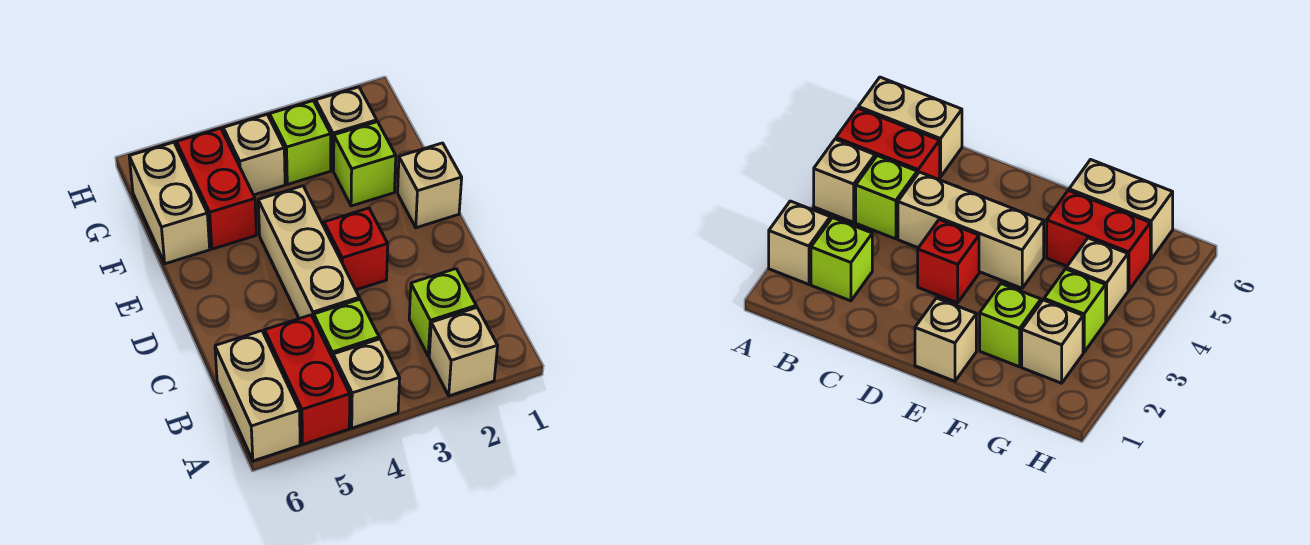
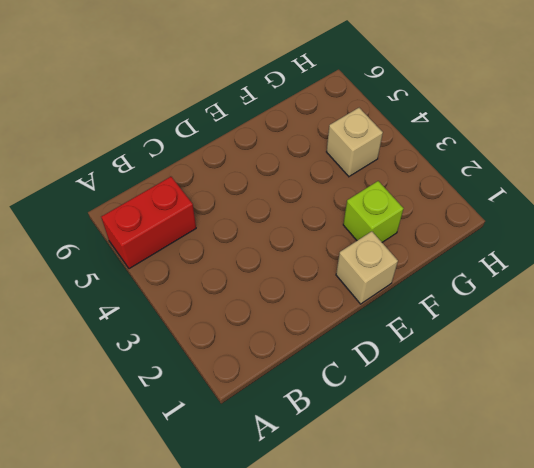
none -> tan 1x1 brick [429,308,498,396]
none -> tan 1x1 brick [333,339,400,428]
none -> tan 1x2 brick [215,331,300,461]

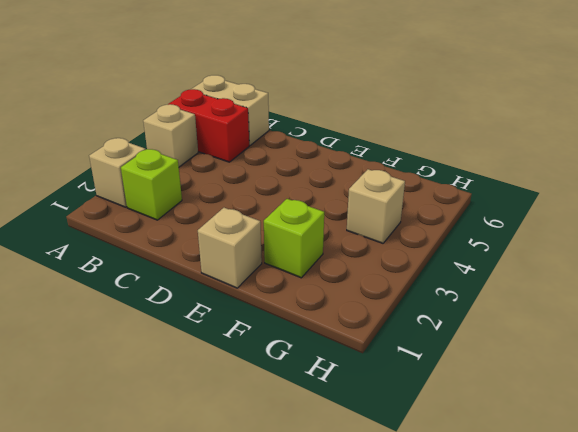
none -> lime 1x1 brick [314,299,379,358]
none -> tan 1x3 brick [258,186,359,319]
none -> red 1x1 brick [324,208,388,290]

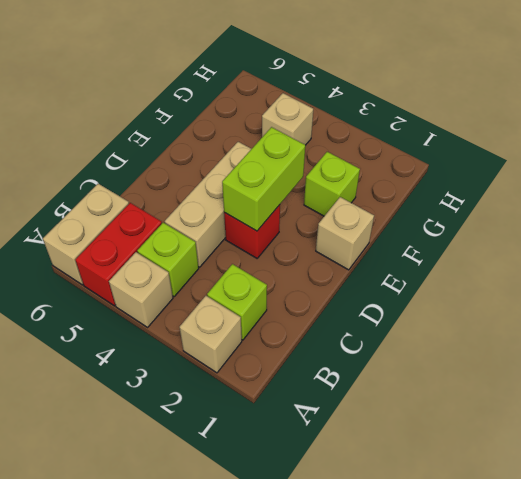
lime 1x2 brick [222,127,305,231] -> none
none -> red 1x2 brick [177,128,256,249]
none -> tan 1x2 brick [129,142,210,264]
none -> tan 1x1 brick [316,87,377,171]

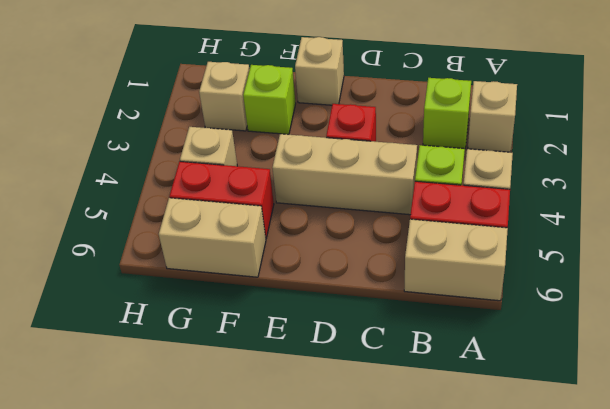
none -> lime 1x1 brick [269,101,331,184]

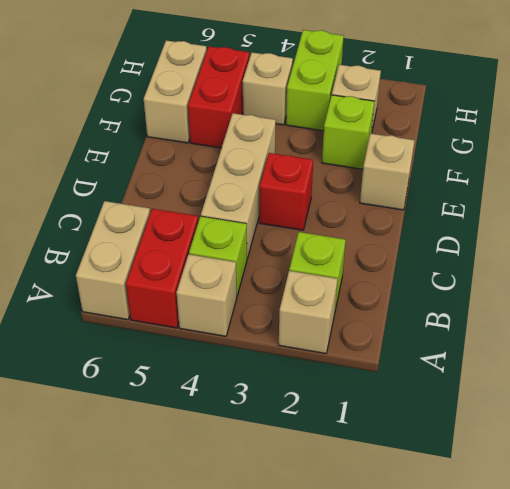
lime 1x2 brick [286,30,344,131] -> lime 1x1 brick [269,101,331,184]

